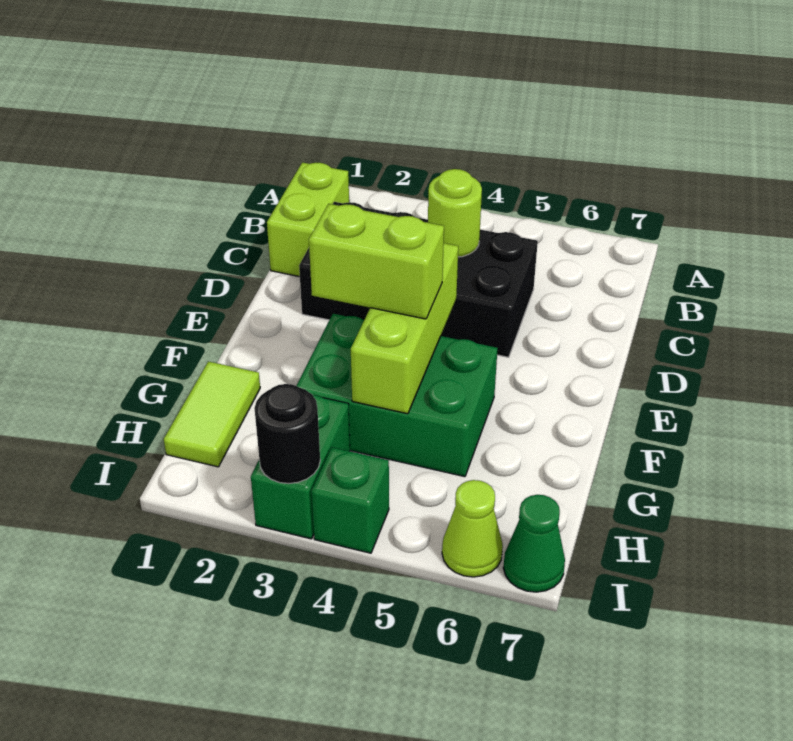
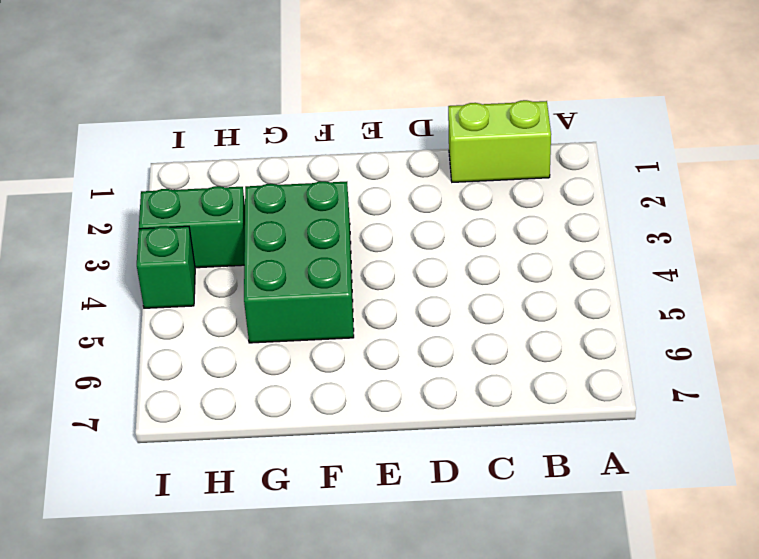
none -> black 2x4 brick [299,202,538,357]
none -> lime 1x2 tile [164,361,260,467]
none -> lime 1x1 cone [442,480,503,577]

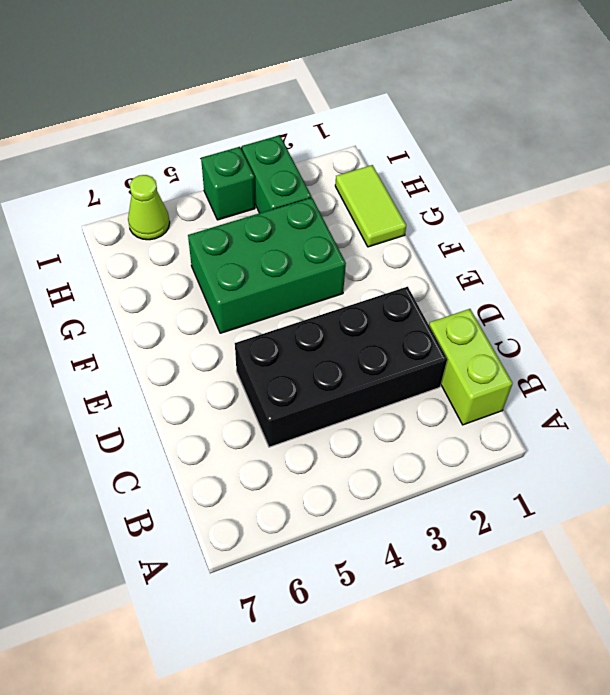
none -> green 1x1 cone [503,495,565,592]
none -> lime 1x1 round brick [428,169,482,257]
none -> lime 1x3 brick [351,243,458,414]

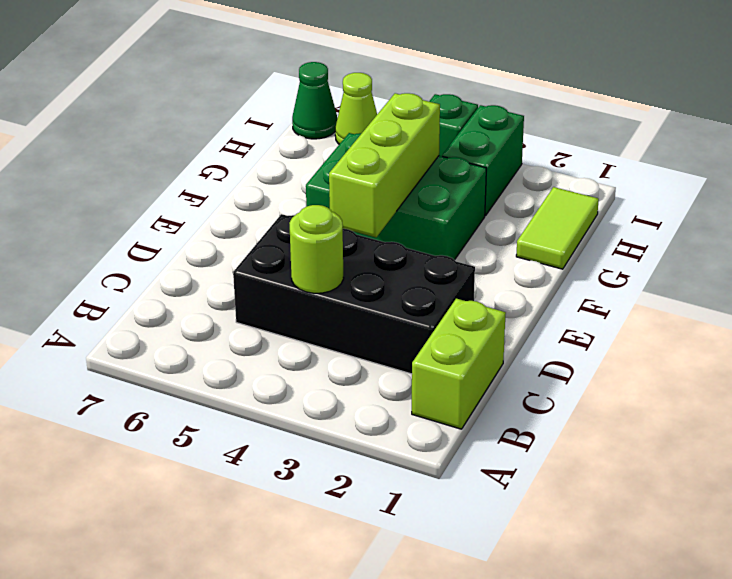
none -> black 1x1 round brick [254,384,320,484]
none -> lime 1x2 brick [309,204,444,319]

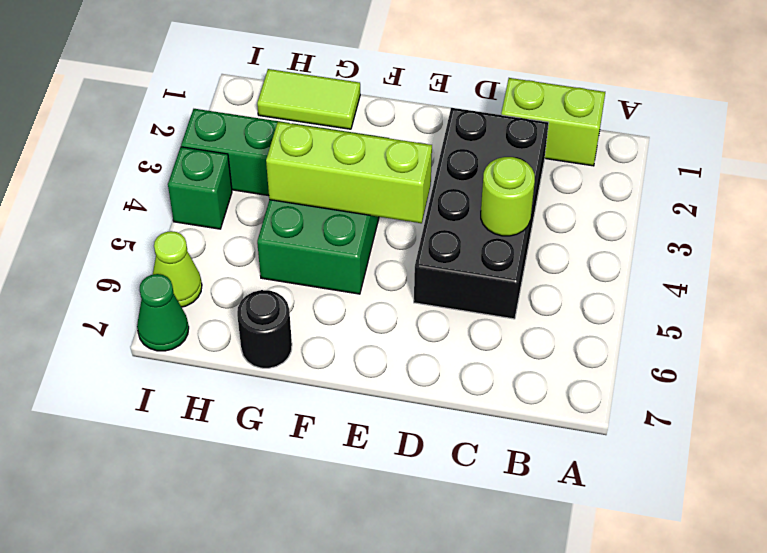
black 1x1 round brick [237,290,292,368] -> black 1x1 round brick moved to [254,384,320,484]
none -> lime 1x2 brick [309,204,444,319]

